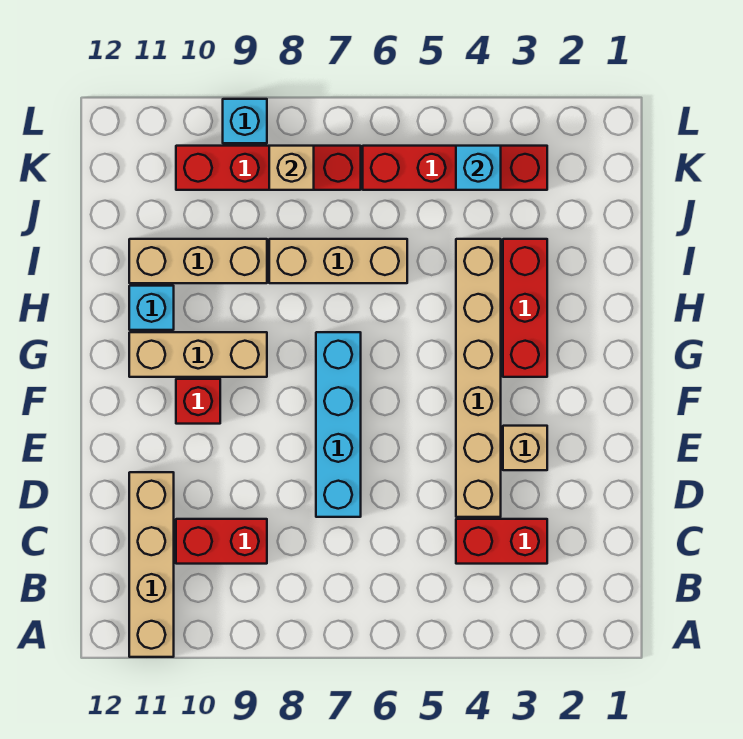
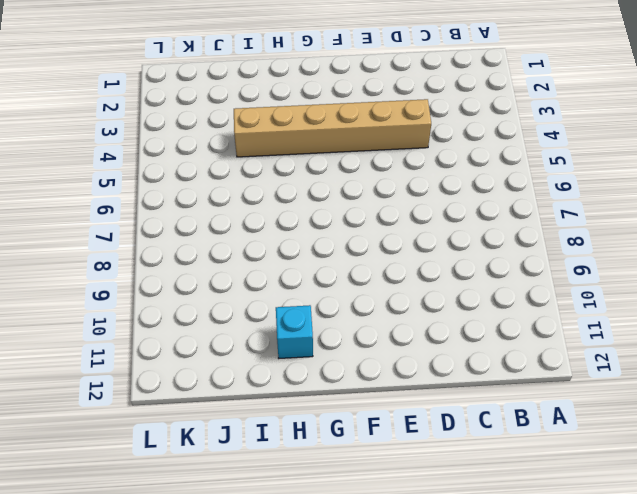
none -> tan 1x4 brick [129,472,174,657]
none -> red 1x2 brick [456,519,547,564]
none -> red 1x2 brick [176,519,267,564]

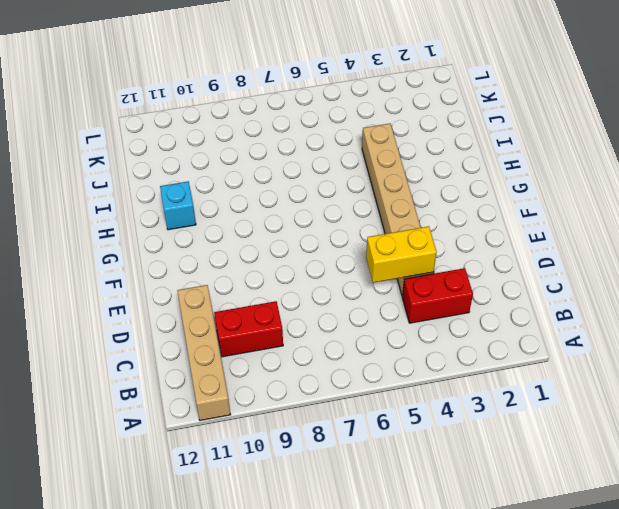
yellow 1x2 brick [366,226,437,283] -> none
none -> cyan 1x4 brick [316,332,361,517]
none -> tan 1x1 brick [503,426,547,470]
none -> red 1x1 brick [176,379,220,424]

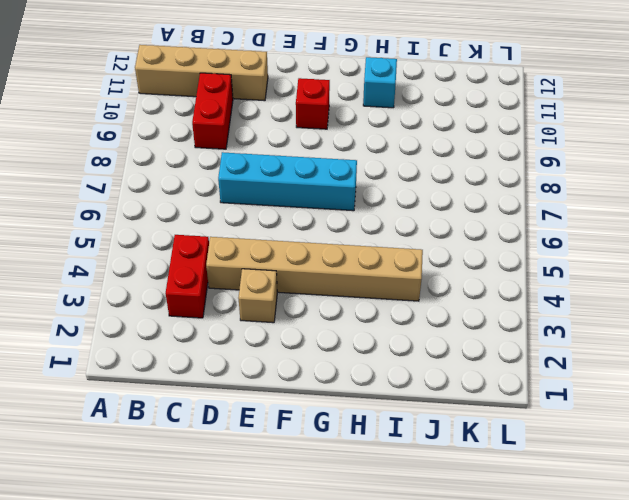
none -> red 1x3 brick [503,239,547,377]
none -> tan 1x3 brick [129,332,267,377]
none -> tan 1x3 brick [269,239,407,283]

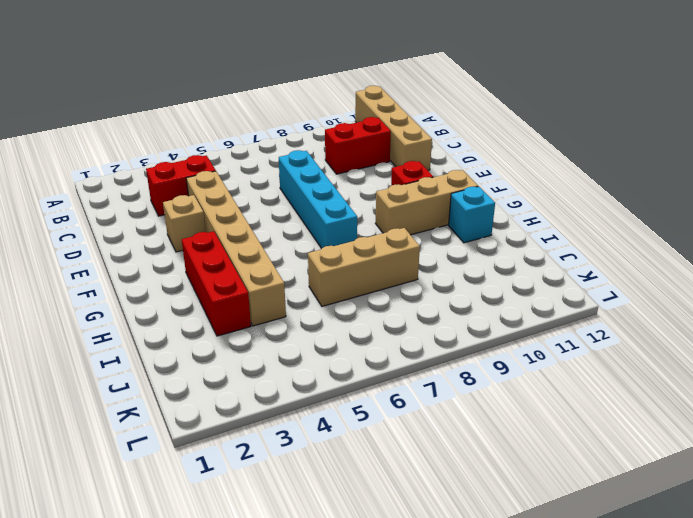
none -> tan 1x3 brick [129,239,267,283]
none -> red 1x4 brick [363,146,547,190]
none -> red 1x4 brick [176,146,361,190]

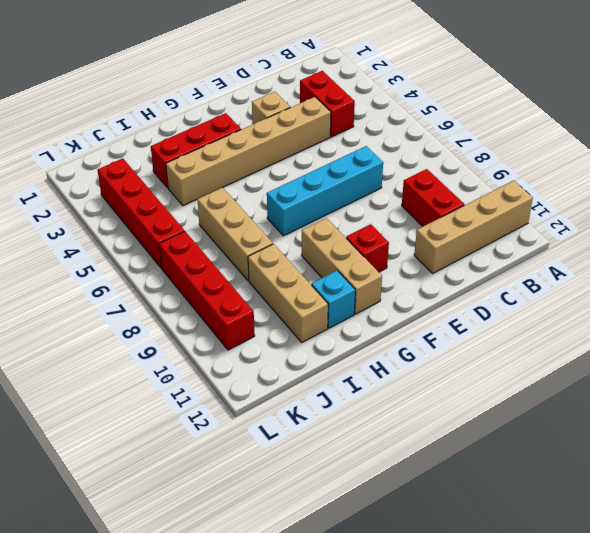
none -> cyan 1x1 brick [223,99,267,143]
none -> cyan 1x1 brick [456,146,501,190]
none -> tan 1x1 brick [269,146,314,190]

